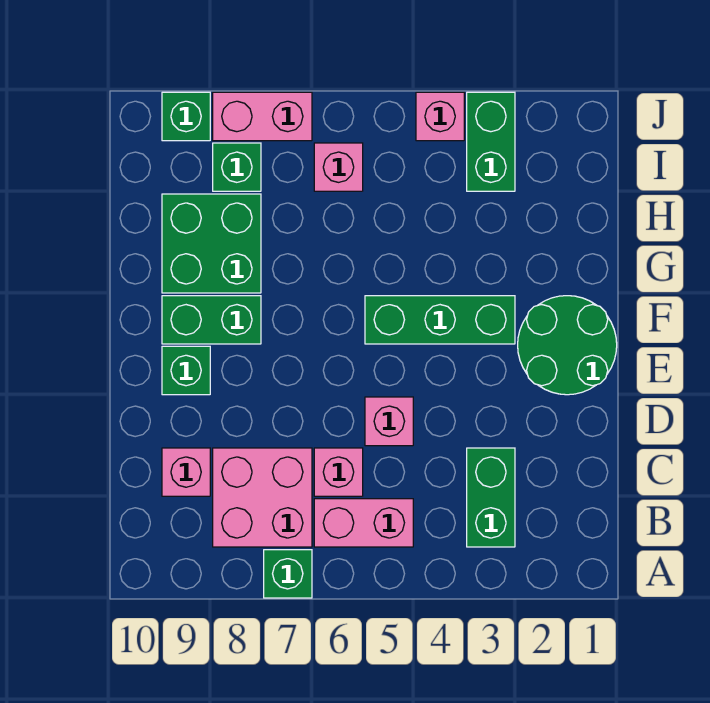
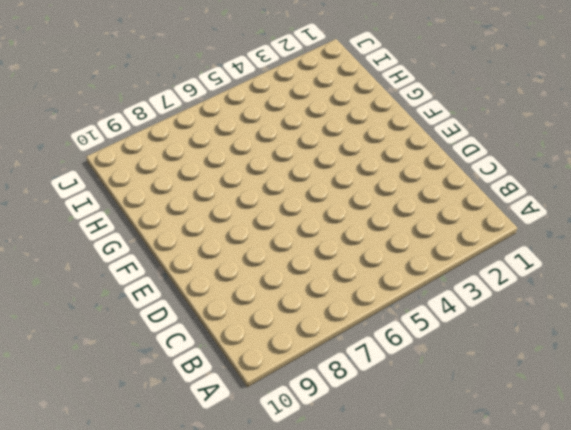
none -> green 1x1 brick [264,550,312,598]
none -> green 1x2 brick [467,448,515,547]
none -> pink 1x2 brick [314,499,413,547]

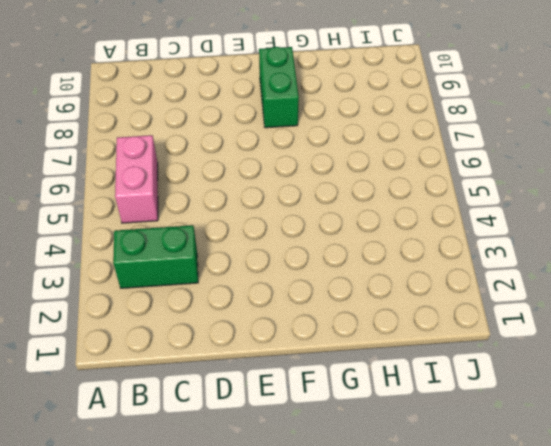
none -> green 1x1 brick [264,550,312,598]
none -> pink 2x2 brick [213,448,312,547]
none -> pink 1x1 brick [314,448,363,496]

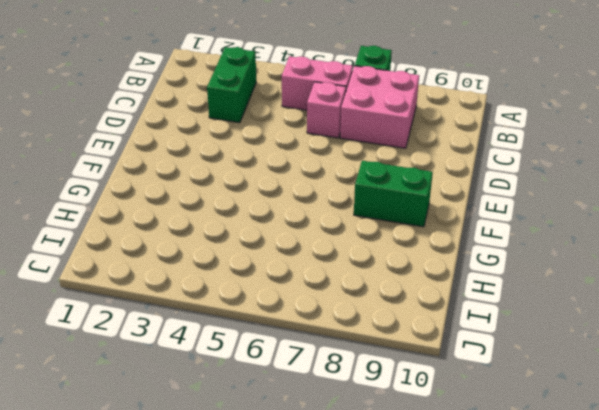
none -> pink 1x1 brick [162,448,210,496]
none -> pink 1x1 brick [365,397,413,446]
none -> green 2x2 round brick [518,296,617,395]

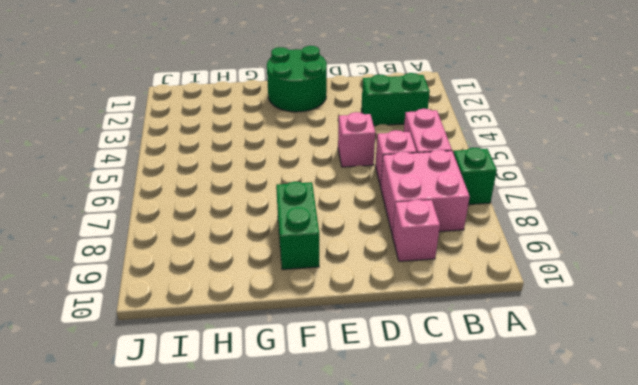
none -> green 1x1 brick [162,346,210,395]
none -> green 1x3 brick [365,296,515,344]
none -> green 2x2 brick [162,194,261,293]

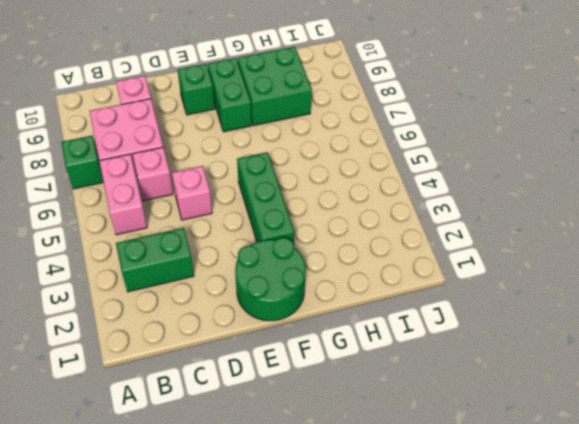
none -> green 1x2 brick [467,92,515,191]
none -> pink 1x1 brick [314,143,363,191]
none -> green 1x1 brick [213,143,261,191]

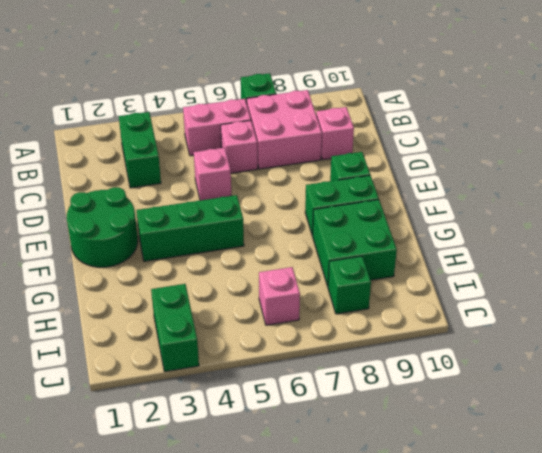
none -> pink 1x1 brick [416,92,464,141]
none -> pink 1x2 brick [213,92,312,141]
none -> green 1x1 brick [162,92,210,141]

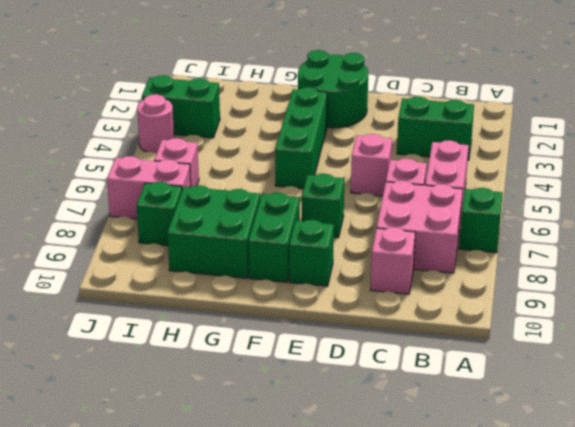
green 1x1 brick [302,174,345,238] -> green 1x1 brick moved to [162,92,210,141]
pink 1x2 brick [107,156,191,219] -> pink 1x2 brick turned to [213,92,312,141]
pink 1x1 round brick [137,95,174,153] -> pink 1x1 brick [416,92,464,141]

